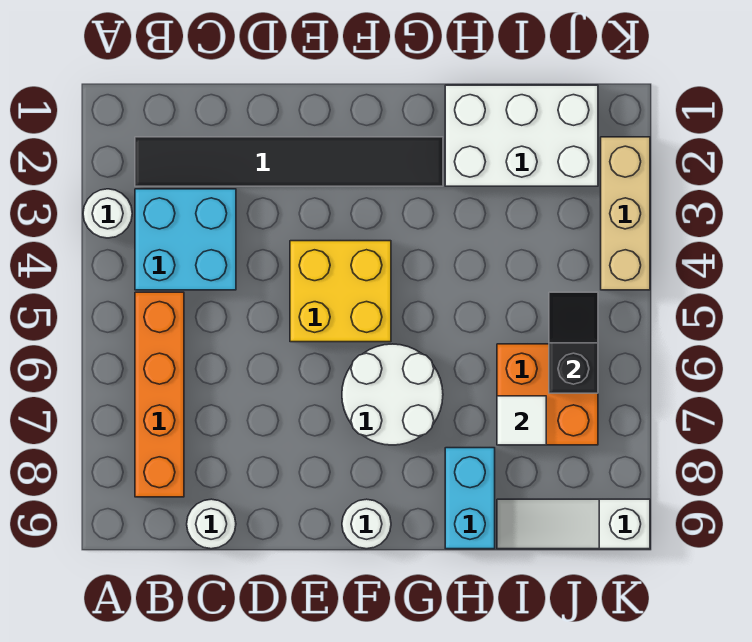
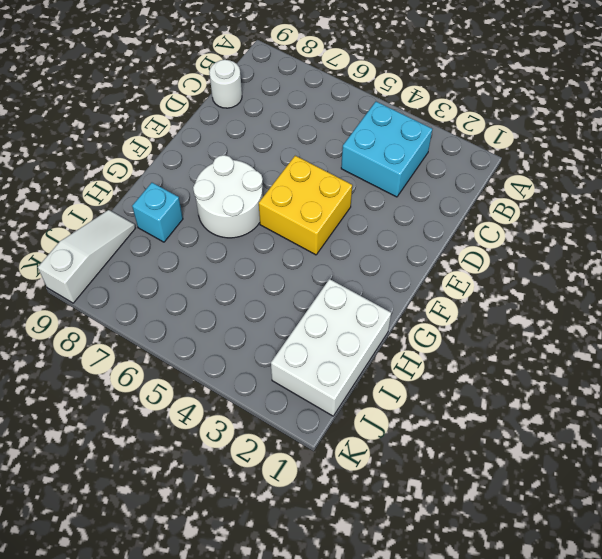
cyan 1x1 brick [132,183,183,242] -> cyan 1x2 brick [445,448,495,549]
none -> white 1x1 round brick [83,189,132,238]
none -> black 1x6 tile [135,137,443,186]
none -> orange 1x4 brick [135,292,184,497]

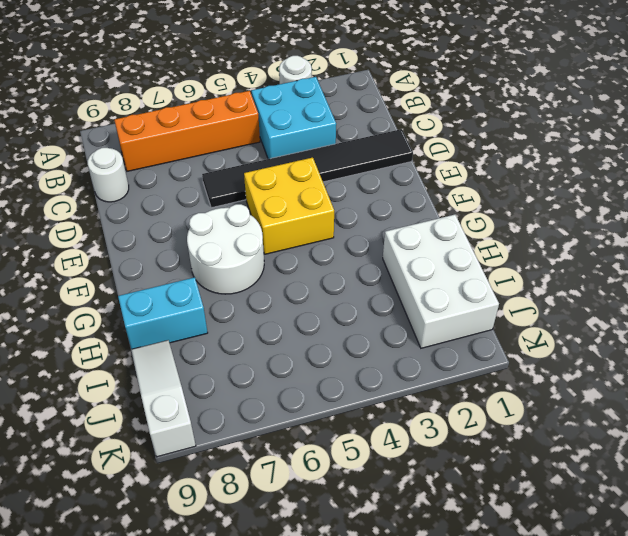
black 1x6 tile [202,129,413,208] -> black 1x6 tile turned to [135,137,443,186]
none -> white 1x1 round brick [342,499,391,549]
none -> orange 2x2 brick [497,344,598,445]
none -> tan 1x3 brick [601,137,650,290]

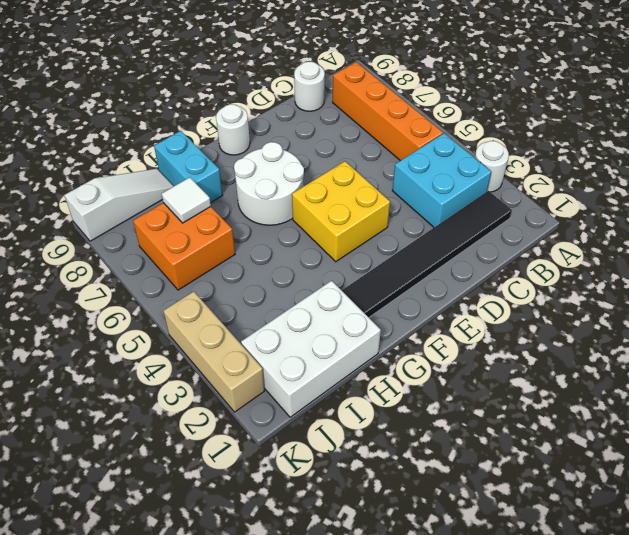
none -> black 1x2 slope [549,292,598,393]

